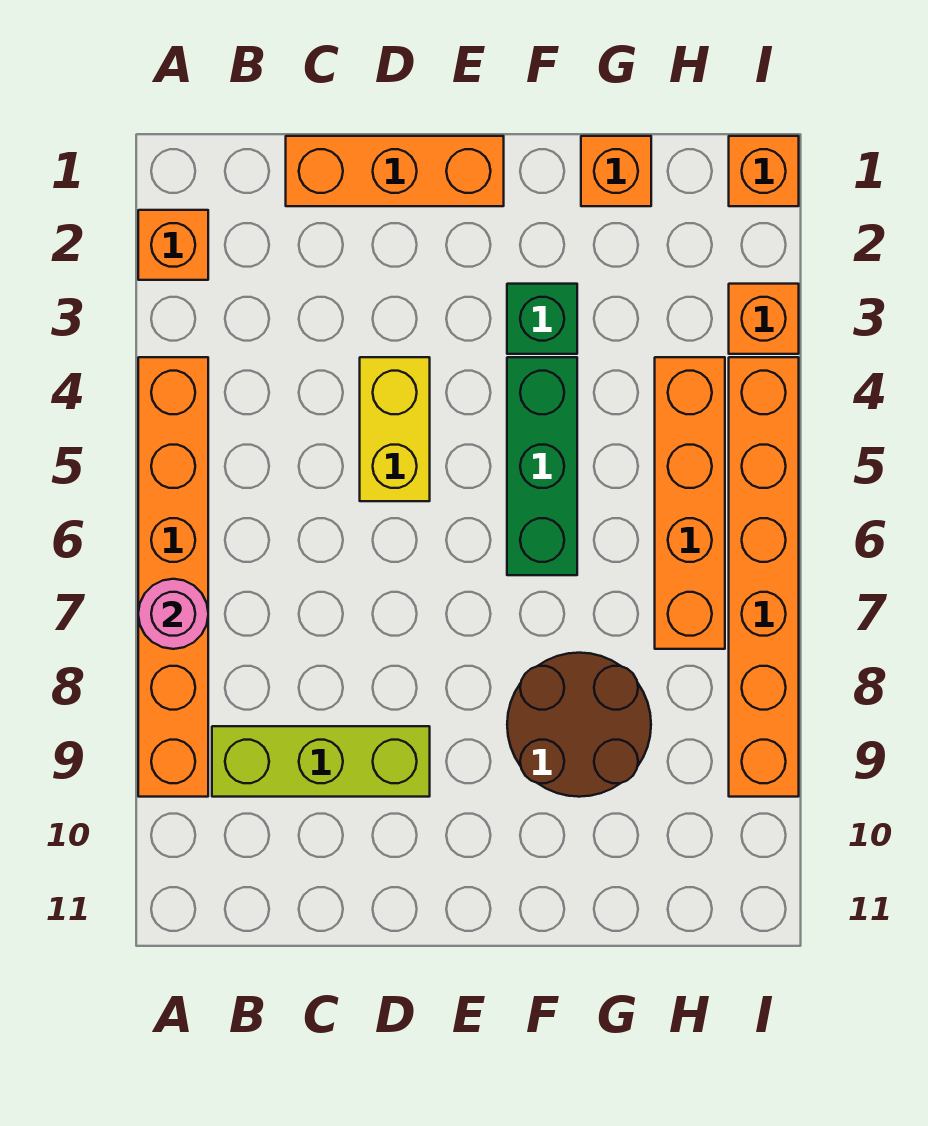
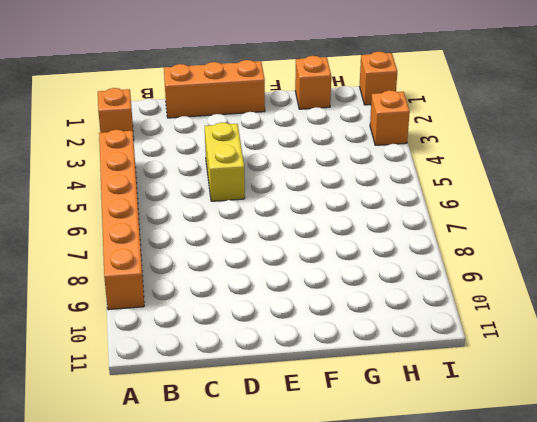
none -> lime 1x3 brick [212,726,430,797]
none -> green 1x1 brick [507,284,577,354]
none -> green 1x3 brick [507,357,577,575]

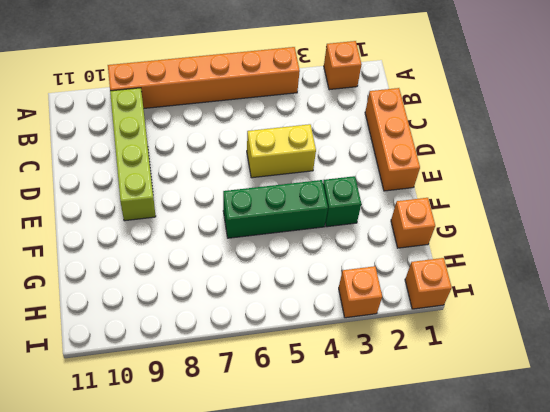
lime 1x4 brick [110,88,156,221] -> lime 1x3 brick [212,726,430,797]
none -> brown 2x2 round brick [507,653,651,797]
none -> orange 1x4 brick [655,357,725,649]
none -> orange 1x6 brick [729,357,799,797]

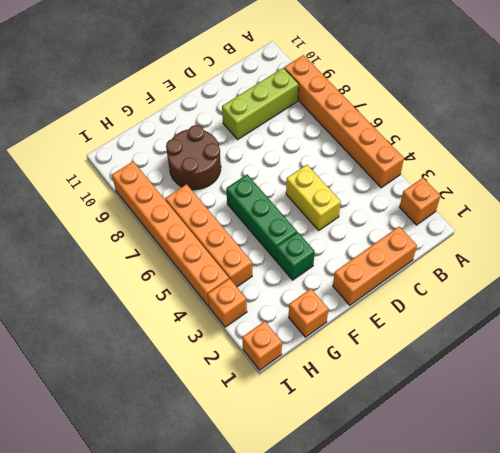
none -> pink 1x1 round brick [138,579,208,649]

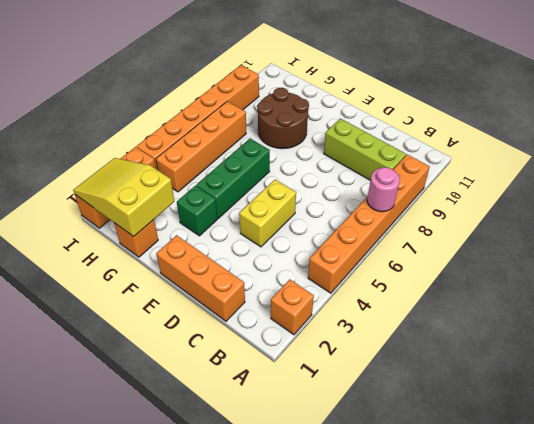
yellow 2x3 slope [73,158,175,237] -> none

